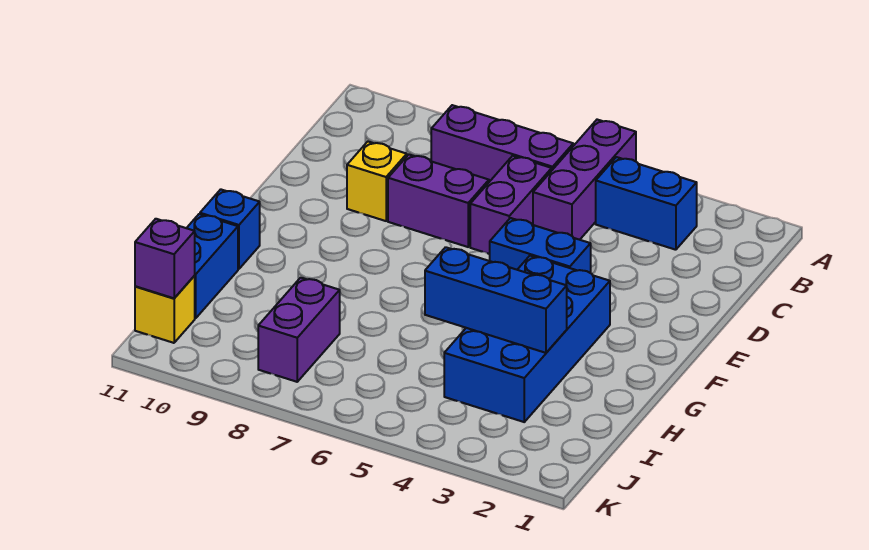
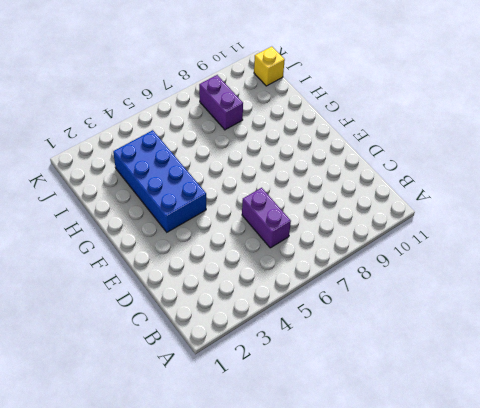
none -> purple 1x3 brick [533,120,636,240]
none -> blue 1x2 brick [596,157,697,250]
none -> purple 1x3 brick [431,105,573,182]

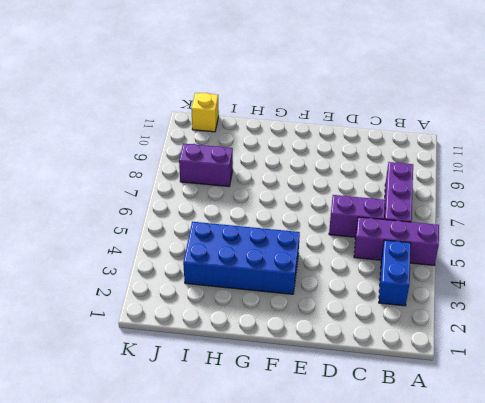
none -> purple 1x2 brick [388,155,489,247]
none -> yellow 1x1 brick [347,142,407,221]
none -> blue 1x2 brick [490,218,591,273]

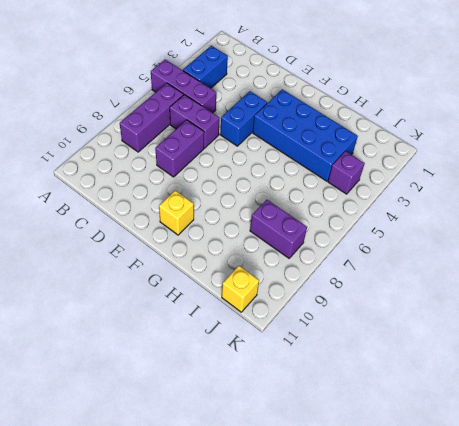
yellow 1x1 brick [159,190,194,235] -> yellow 1x1 brick moved to [347,142,407,221]
purple 1x1 brick [328,151,365,194] -> purple 1x1 brick moved to [135,219,195,298]
none -> blue 1x1 brick [200,189,260,269]
none -> blue 1x2 brick [187,214,238,318]
none -> blue 1x3 brick [425,247,567,353]

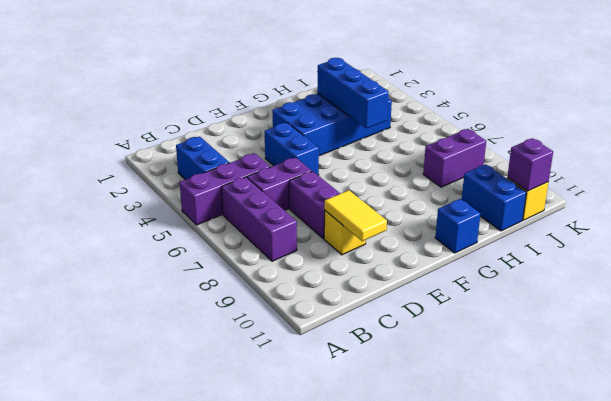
yellow 1x2 tile [325,190,387,241] -> none
blue 1x2 brick [462,164,526,231] -> blue 1x2 brick turned to [187,214,238,318]

